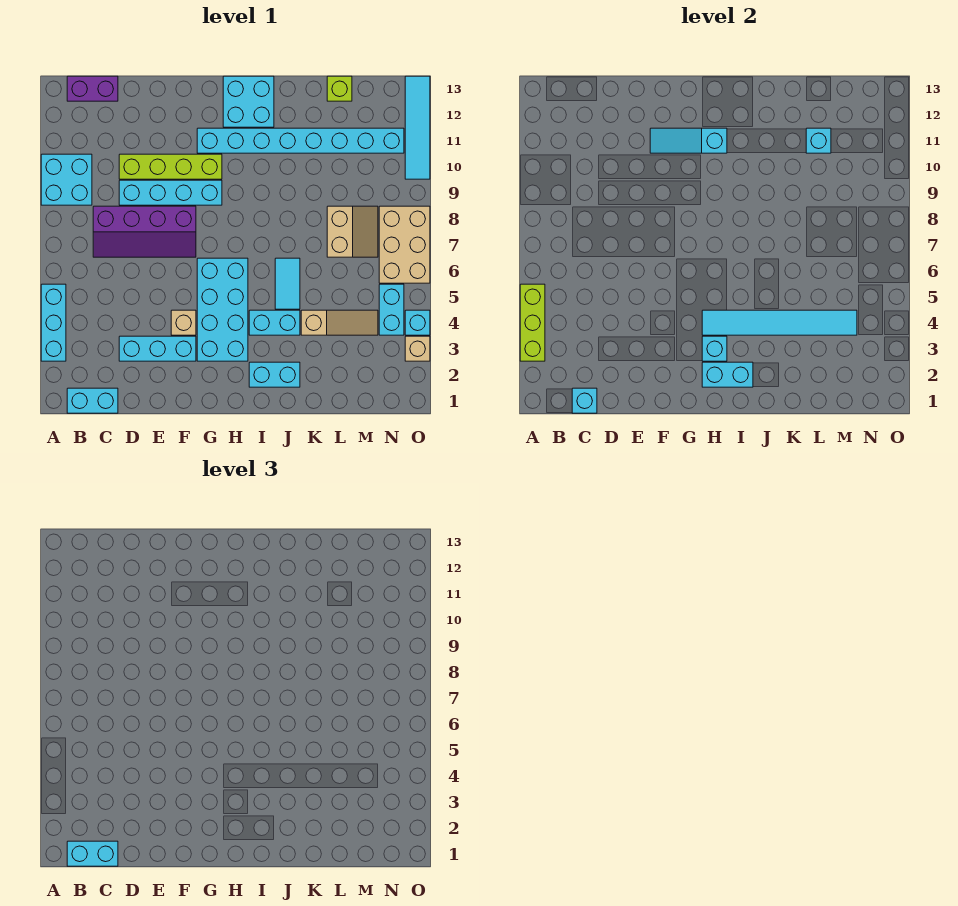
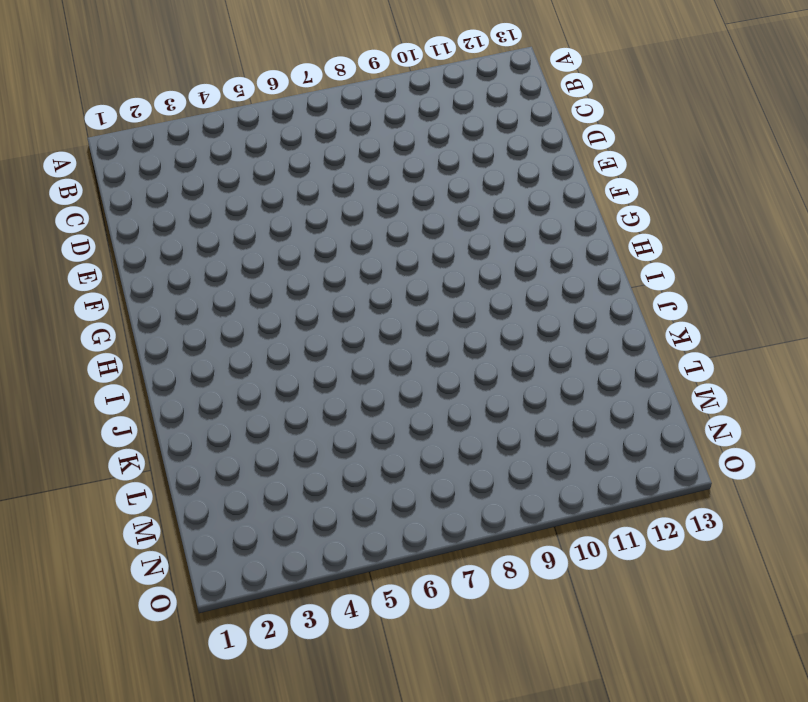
none -> cyan 1x3 brick [41,284,66,361]
none -> cyan 2x2 brick [41,154,92,205]
none -> cyan 1x2 brick [67,388,118,413]
none -> purple 1x2 brick [67,76,118,101]

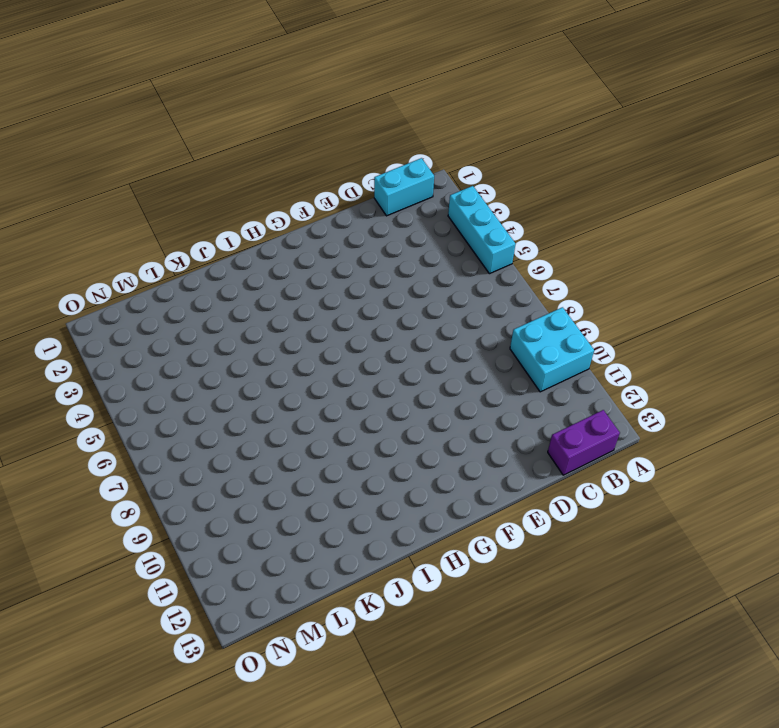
none -> purple 2x4 slope [93,206,196,257]
none -> cyan 1x3 brick [119,336,196,361]
none -> cyan 1x4 brick [119,180,222,205]
none -> lime 1x4 brick [119,154,222,179]

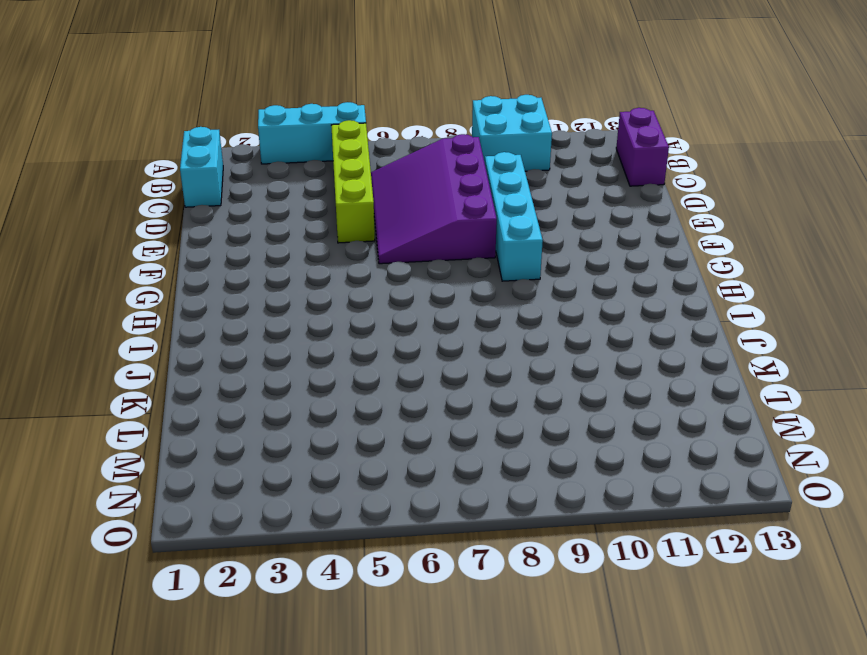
lime 1x4 brick [331,120,375,243] -> lime 1x4 brick moved to [119,154,222,179]
purple 3x4 slope [371,134,497,264] -> purple 2x4 slope [93,206,196,257]
none -> cyan 1x3 brick [119,336,196,361]
none -> tan 1x1 brick [171,310,196,335]
none -> cyan 2x4 brick [197,258,248,361]
none -> cyan 1x8 brick [197,128,404,153]

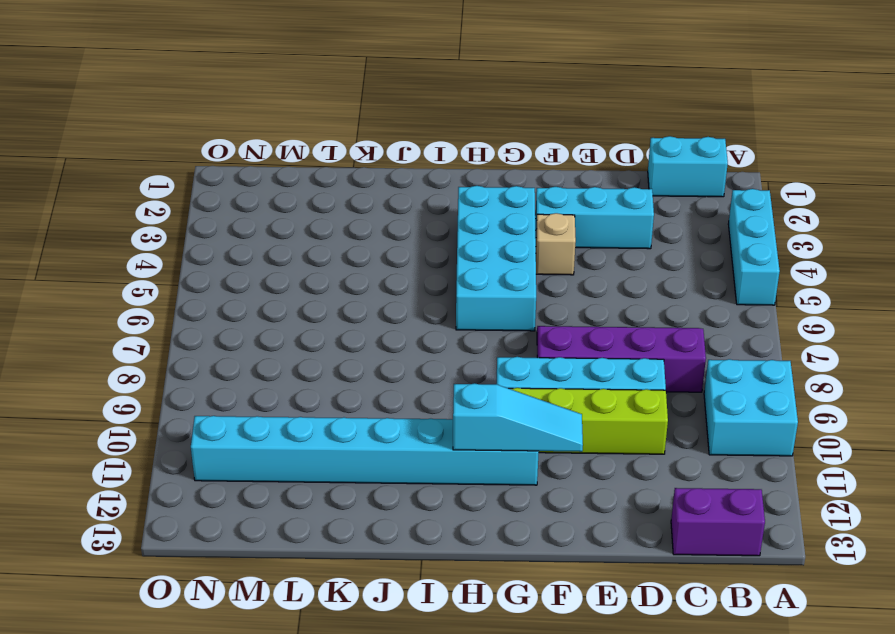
none -> cyan 2x2 brick [223,76,274,127]
none -> cyan 1x2 brick [249,362,300,387]
none -> cyan 1x2 brick [249,310,300,335]
none -> cyan 1x2 tile [275,258,300,309]

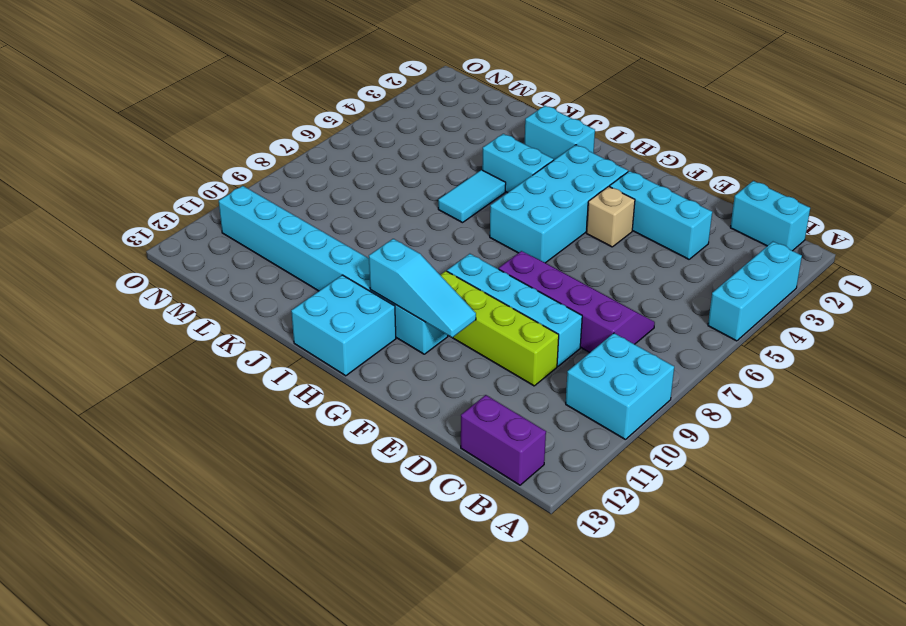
none -> tan 1x3 slope [301,310,378,335]
none -> tan 2x2 slope [327,206,378,257]
none -> lime 1x1 brick [327,76,352,101]
none -> cyan 1x2 brick [379,284,404,335]

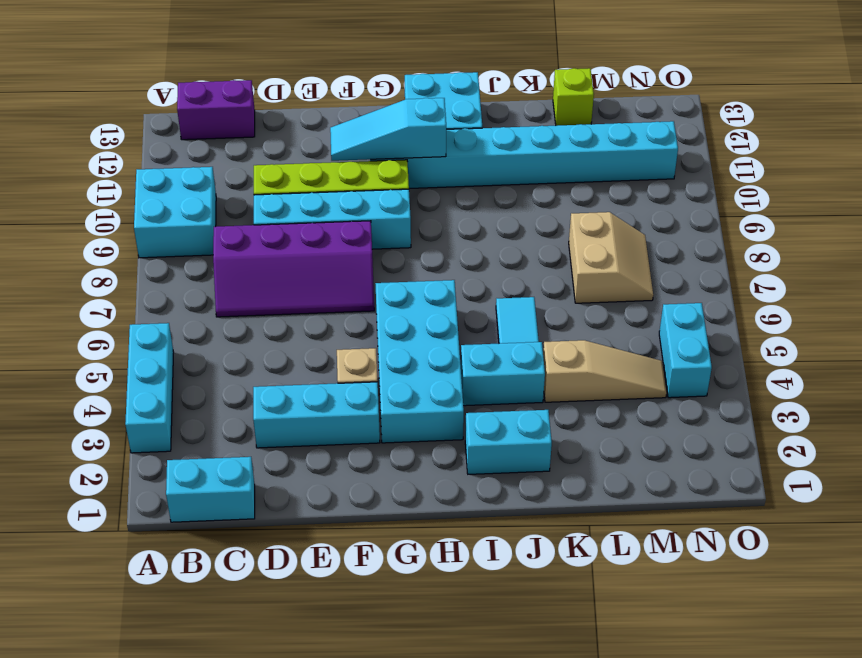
none -> tan 2x3 brick [379,206,430,283]
none -> tan 1x1 brick [405,336,430,361]
none -> cyan 1x1 brick [405,310,430,335]
none -> cyan 1x4 tile [405,76,430,179]

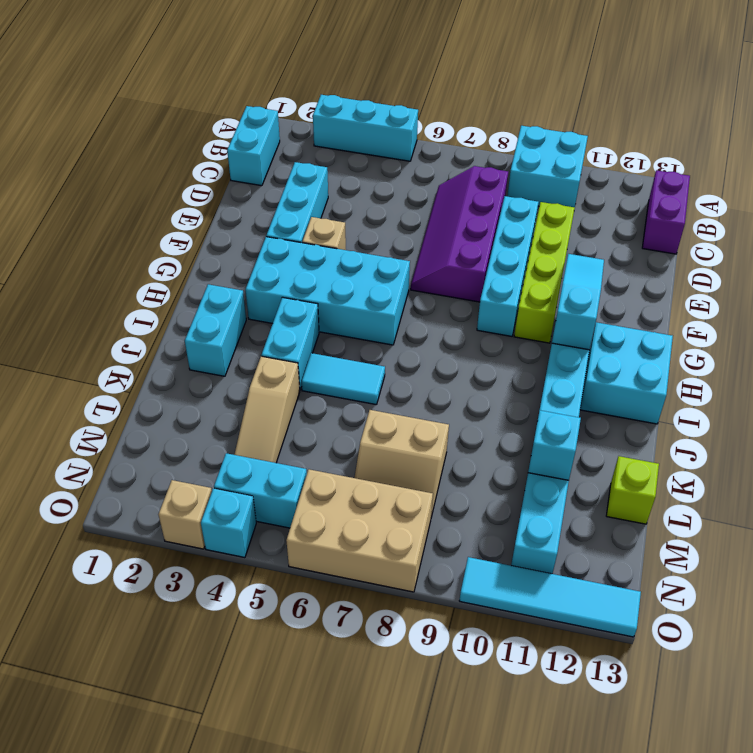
none -> lime 1x3 brick [520,284,545,361]
none -> cyan 1x1 brick [572,388,597,413]
none -> cyan 1x2 brick [702,362,753,387]
none -> cyan 1x1 brick [702,336,727,361]

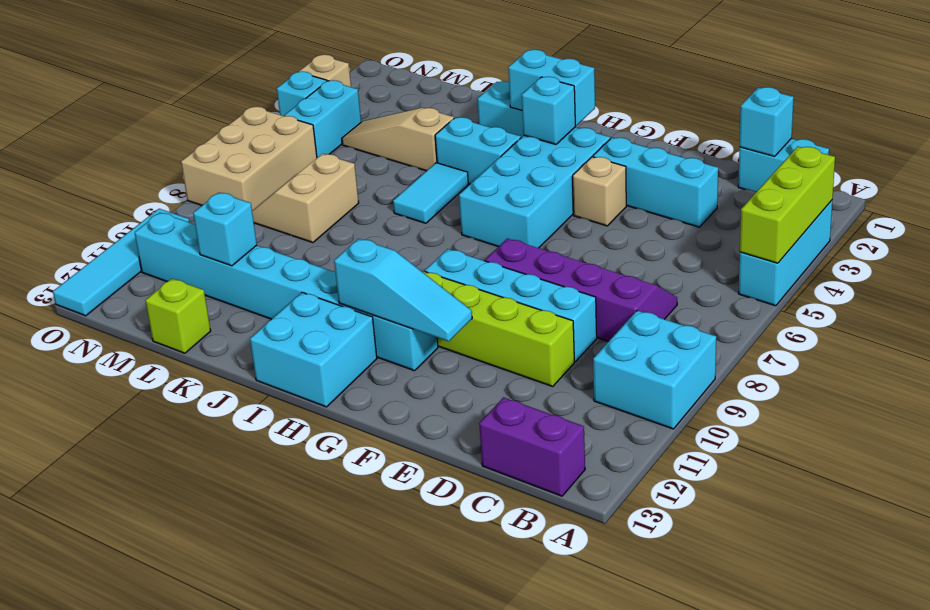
none -> cyan 1x6 tile [702,310,857,335]
none -> cyan 1x2 brick [67,841,118,866]

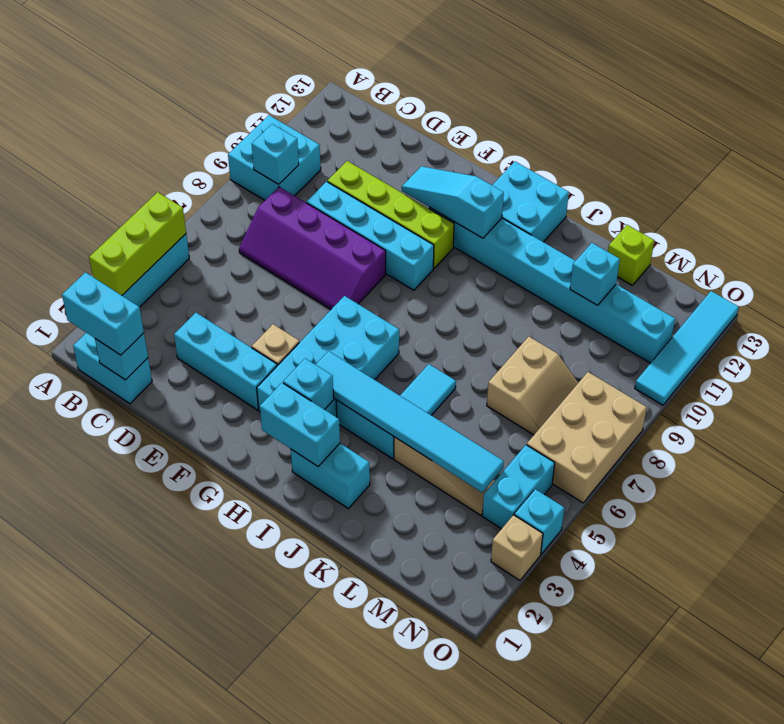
cyan 1x1 brick [252,124,299,184] -> none
none -> purple 1x2 brick [67,76,118,101]

